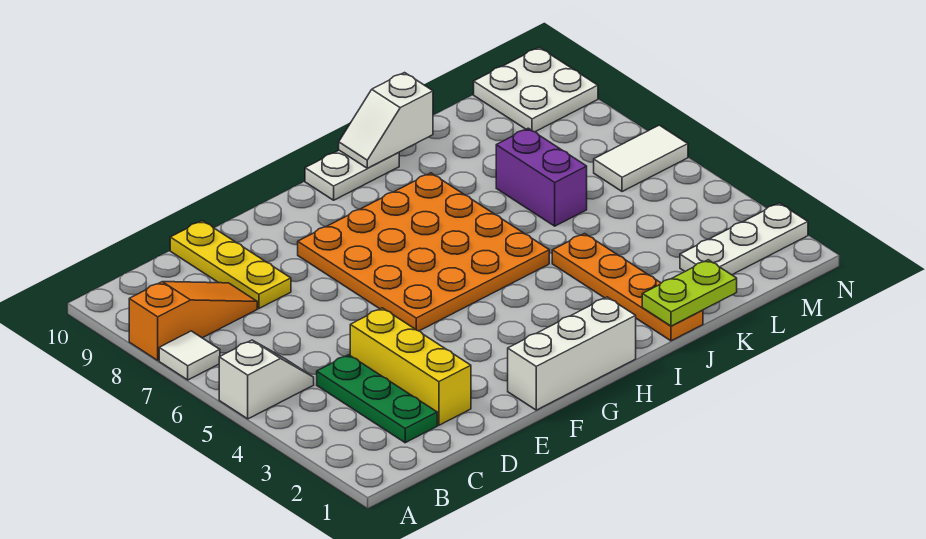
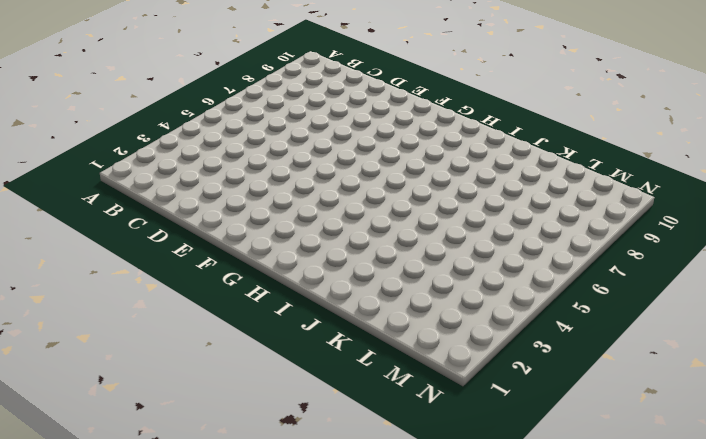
none -> white 1x2 slope [219,340,314,419]
none -> white 1x1 tile [159,331,220,380]
none -> orange 1x3 slope [129,282,257,360]

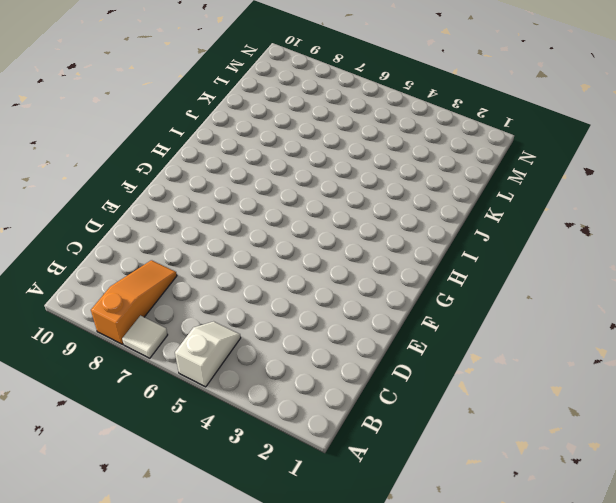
none -> green 1x3 plate [317,355,437,443]
none -> yellow 1x3 brick [350,308,471,425]
none -> yellow 1x3 plate [170,221,291,309]

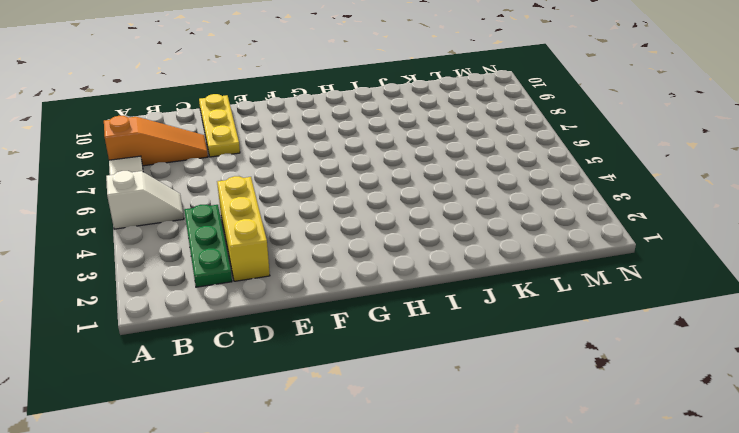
none -> white 1x3 brick [508,297,636,410]
none -> orange 4x4 plate [298,173,549,331]
none -> white 1x2 plate [305,150,399,200]

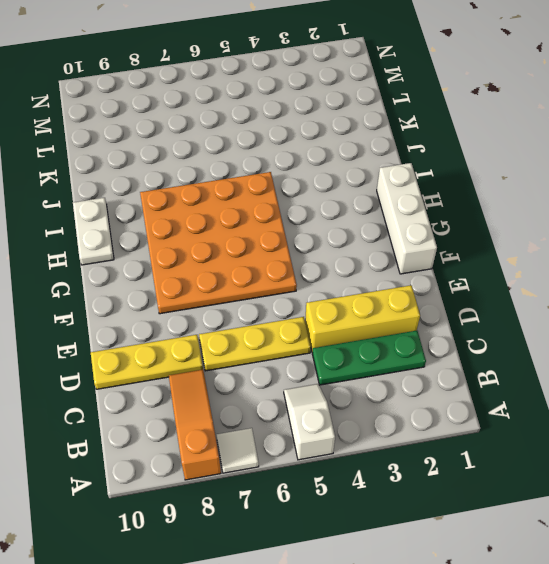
yellow 1x3 plate [199,317,311,371] -> none
none -> orange 1x4 plate [552,234,703,341]
none -> purple 1x2 brick [496,128,587,226]
none -> white 1x3 plate [680,203,808,275]

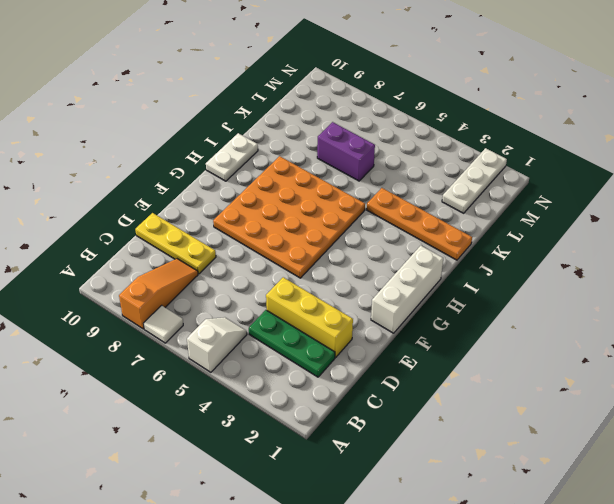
none -> white 1x2 tile [594,125,688,192]
none -> white 2x2 plate [474,47,598,132]
none -> white 1x2 slope [339,73,433,168]

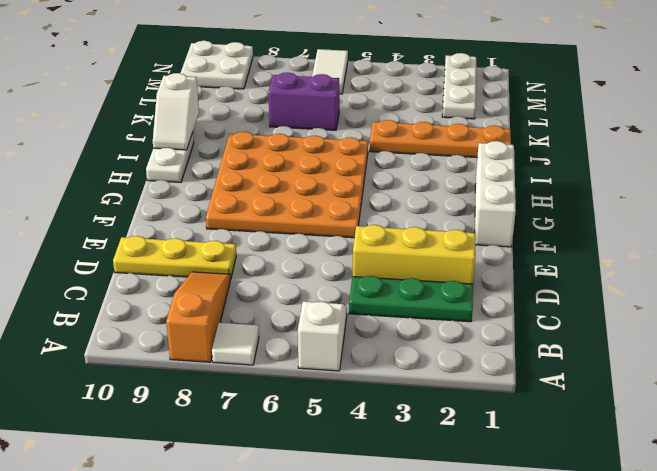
none -> lime 1x2 plate [642,260,737,326]

